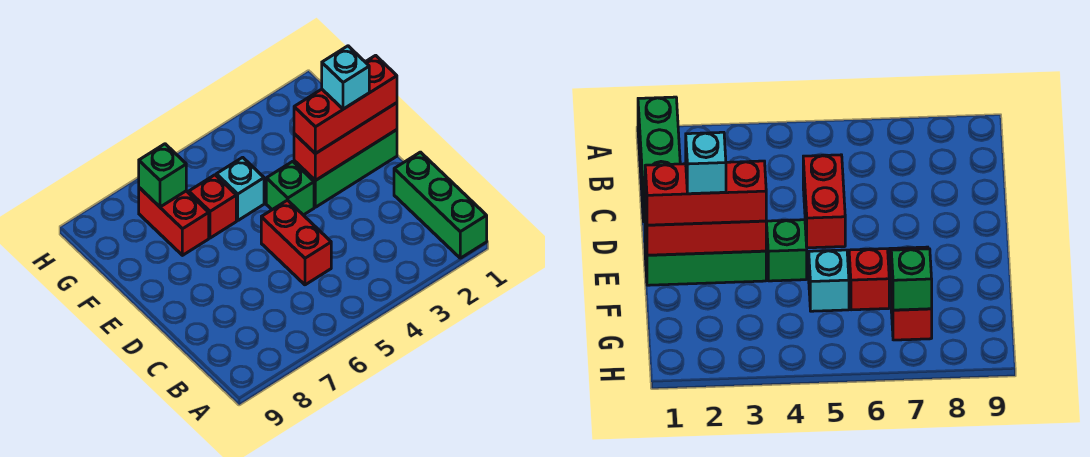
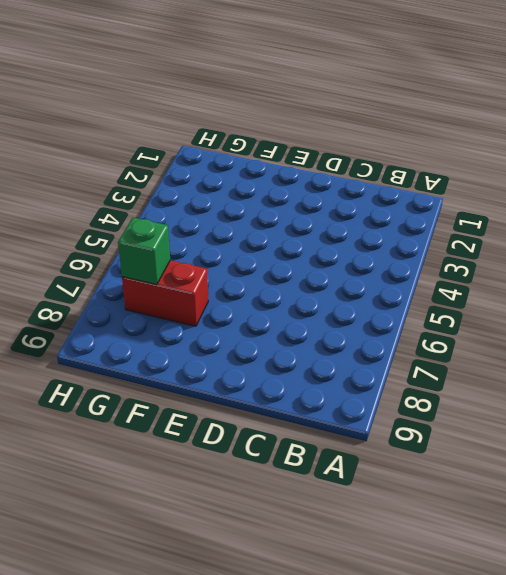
none -> green 1x3 brick [394,152,487,258]
none -> red 1x2 brick [261,200,331,285]

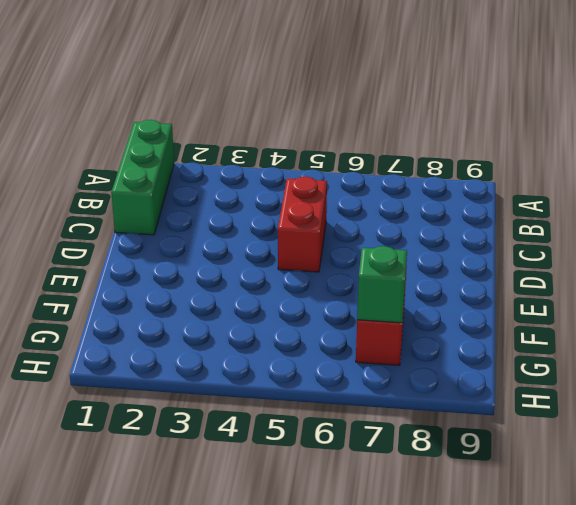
none -> green 1x3 brick [294,130,397,207]
none -> green 1x1 brick [266,161,314,215]

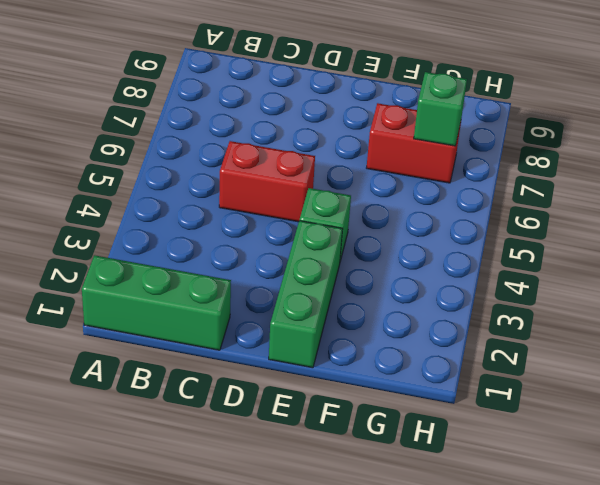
none -> cyan 1x1 brick [216,157,264,220]
none -> red 1x1 brick [189,175,236,238]

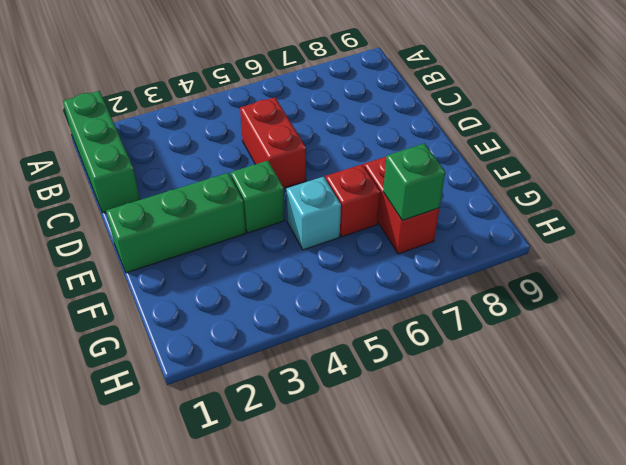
none -> red 1x3 brick [294,103,397,181]
none -> red 1x3 brick [294,55,397,154]

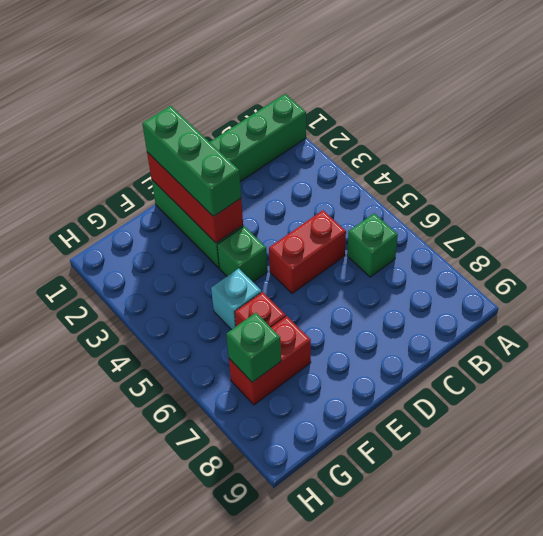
green 1x1 brick [347,213,398,277] -> none
green 1x3 brick [142,106,241,217] -> red 1x3 brick [294,55,397,154]
none -> cyan 1x1 brick [322,46,369,109]

